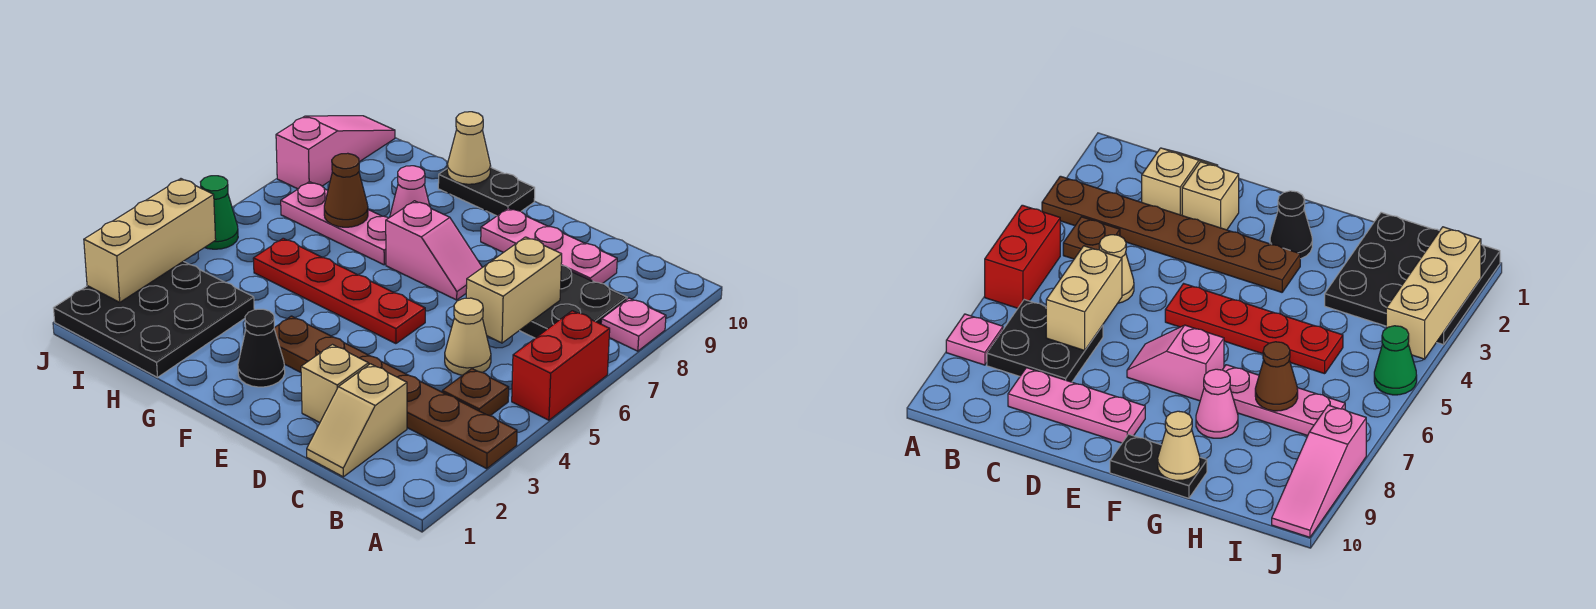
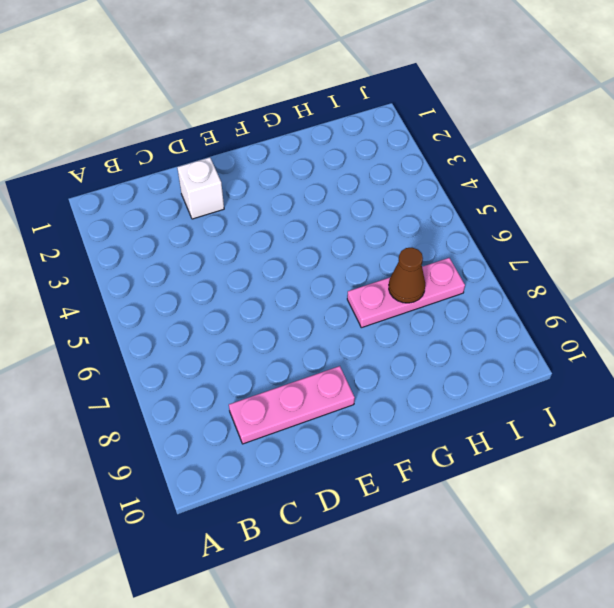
white 1x1 brick [177,157,224,219] -> tan 1x1 brick [301,345,369,423]
none -> brown 1x6 plate [274,316,517,469]
none -> red 1x2 brick [512,311,610,420]
none -> pink 1x1 plate [601,298,666,351]

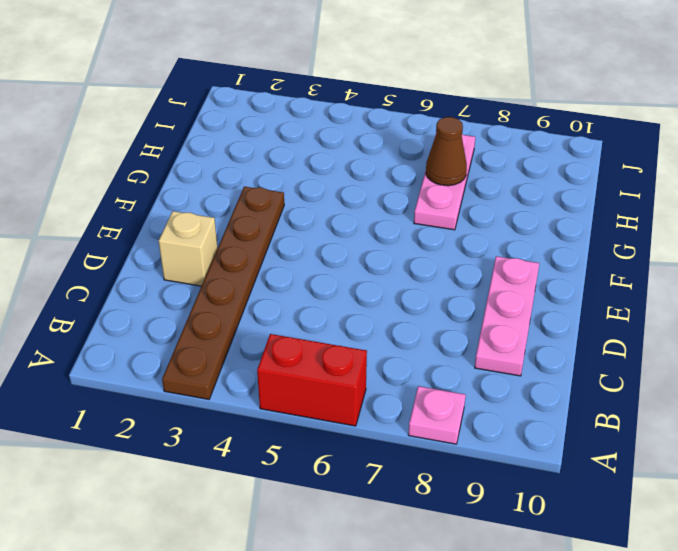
none -> brown 1x1 plate [442,369,509,416]
none -> black 2x2 plate [519,265,627,338]
none -> tan 1x2 slope [307,364,407,477]

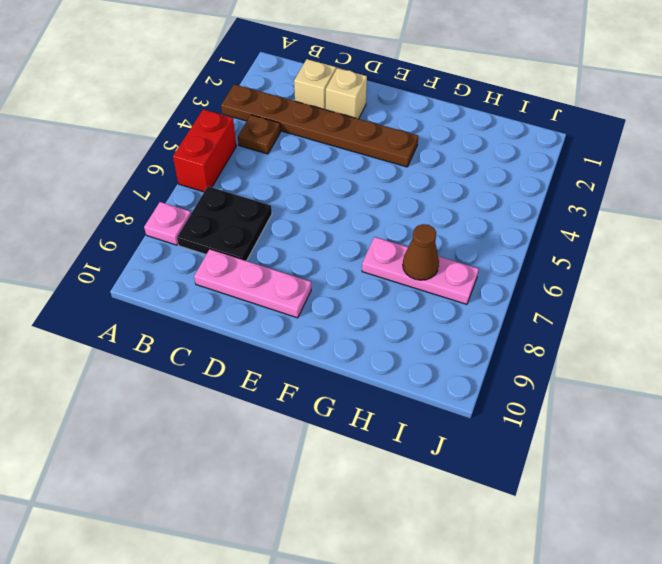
none -> tan 1x1 cone [445,298,491,375]
none -> red 1x4 plate [253,238,425,344]
none -> pink 1x2 slope [386,201,482,300]

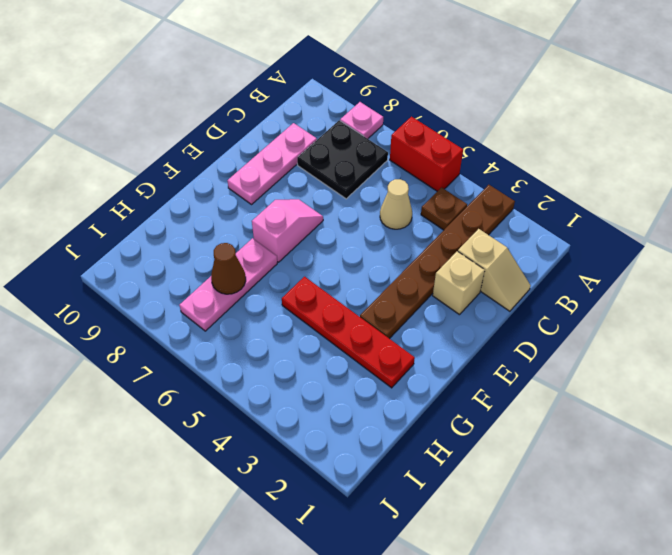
red 1x4 plate [282,277,415,388] -> red 1x4 plate turned to [253,238,425,344]
none -> black 1x1 cone [238,309,285,387]
none -> black 1x2 plate [438,168,535,216]
none -> pink 1x1 cone [390,166,430,217]

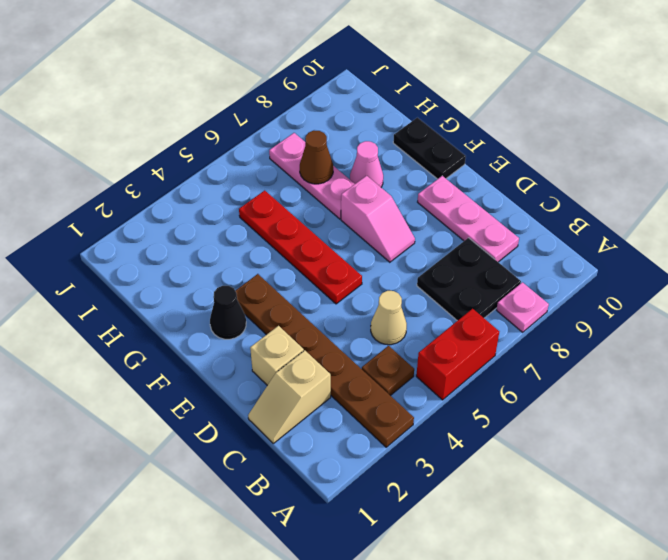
none -> black 3x3 plate [54,261,254,377]
none -> green 1x1 cone [201,176,238,249]
none -> pink 1x3 slope [276,116,395,189]

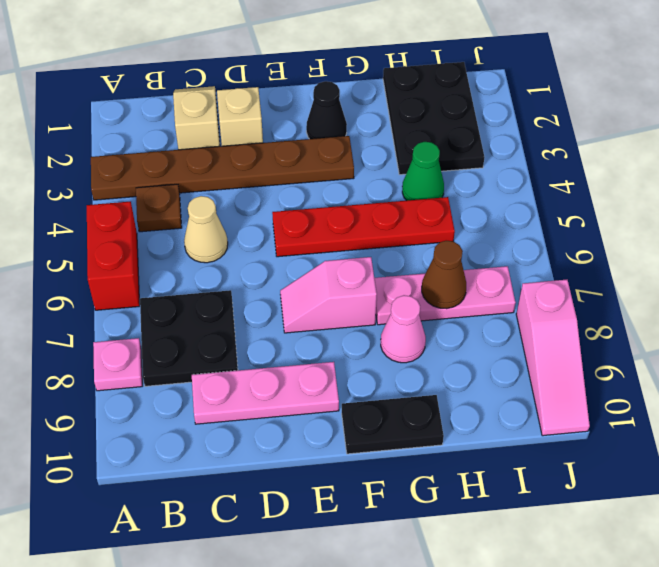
black 2x3 plate [383,62,484,175] -> black 3x3 plate [54,261,254,377]
green 1x1 cone [402,142,444,201] -> green 1x1 cone moved to [201,176,238,249]
none -> tan 1x2 brick [466,237,562,343]
none -> tan 1x1 cone [447,112,491,184]
none -> tan 1x3 brick [84,179,216,302]

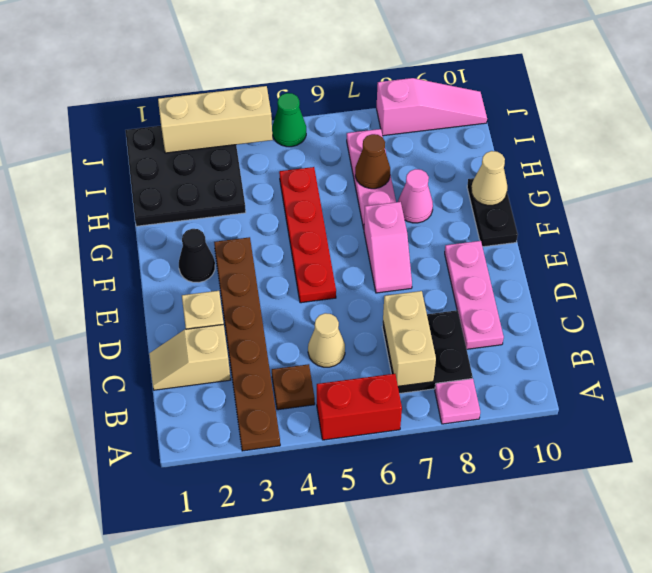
tan 1x2 brick [383,291,436,386] -> tan 1x2 brick turned to [466,237,562,343]

